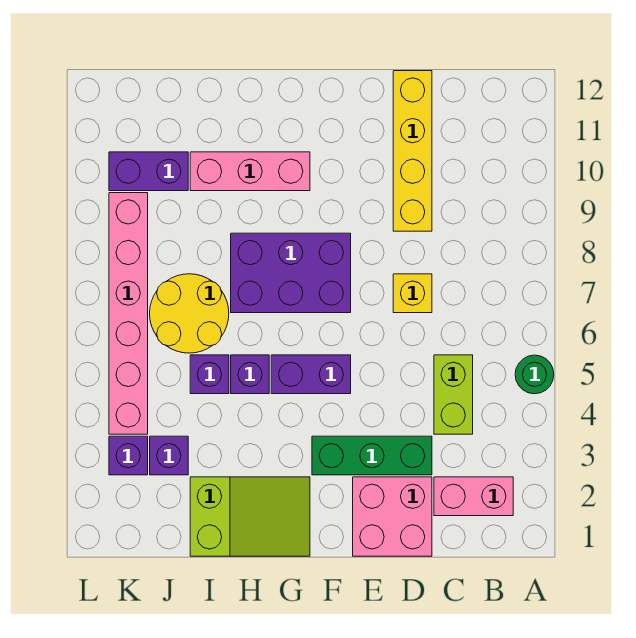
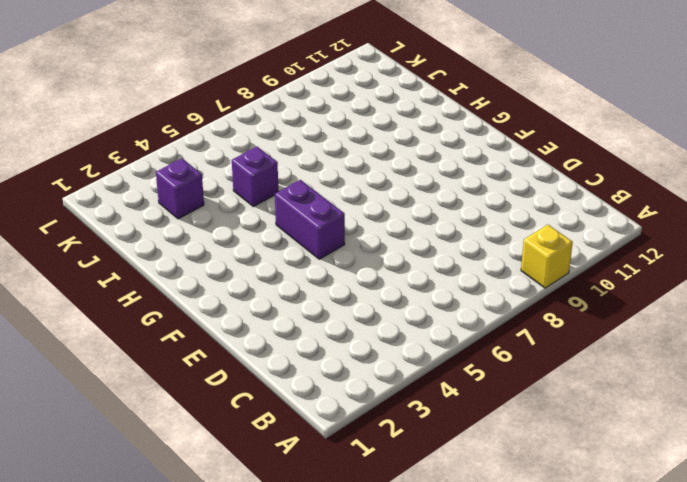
yellow 1x1 brick [521,225,573,288] -> yellow 1x1 brick moved to [393,274,432,313]
none -> green 1x1 round brick [515,355,554,394]
none -> pink 1x2 brick [434,477,513,516]
none -> lime 1x2 brick [434,355,473,434]

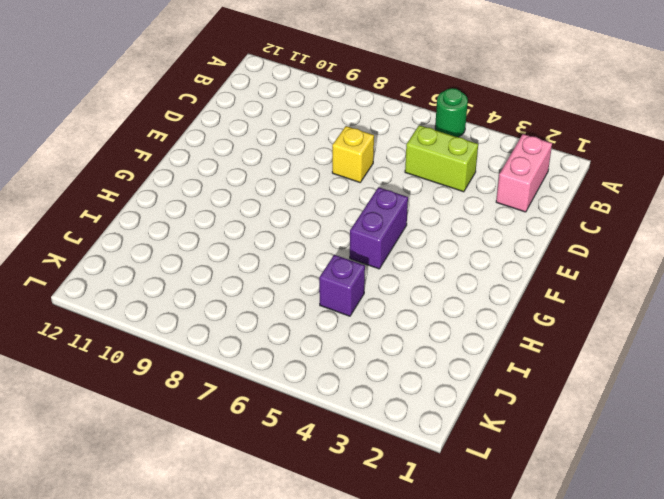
none -> pink 2x2 brick [353,477,432,556]
none -> green 1x3 brick [312,436,432,475]
none -> yellow 1x4 brick [393,71,432,231]

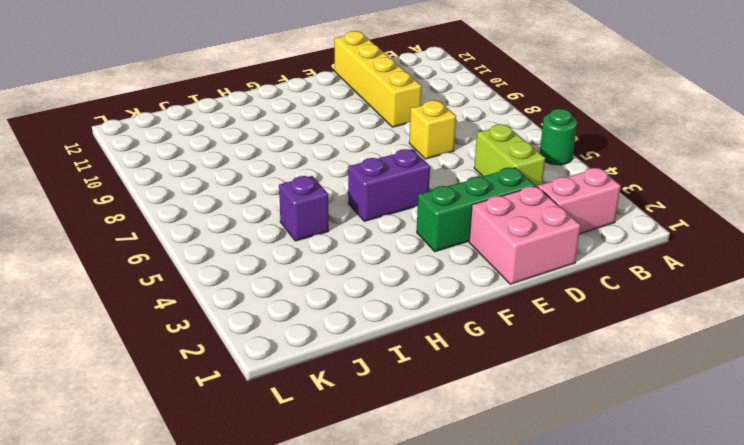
none -> purple 2x3 brick [231,233,351,313]
none -> lime 2x3 slope [190,477,310,556]
none -> pink 1x3 brick [190,152,310,191]

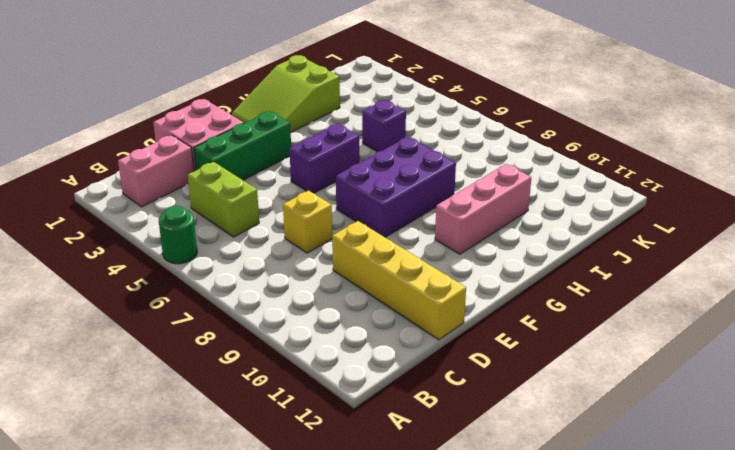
none -> purple 1x1 brick [231,355,269,394]
none -> yellow 2x2 round brick [150,274,229,353]
none -> purple 1x1 brick [150,436,188,475]

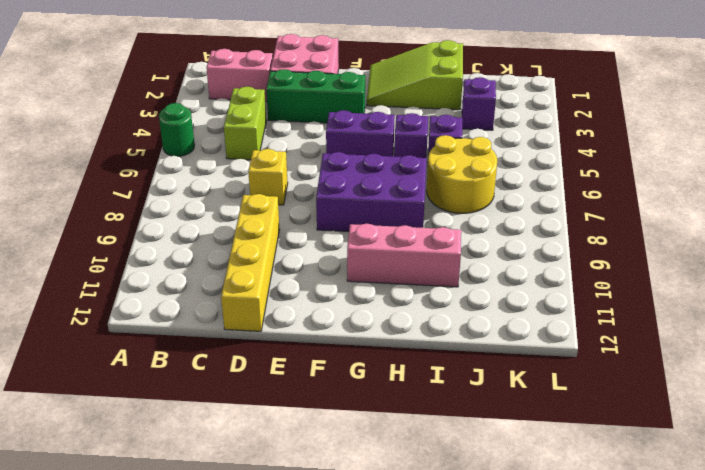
none -> purple 1x2 brick [109,152,188,191]
none -> purple 1x1 brick [109,436,148,475]
none -> pink 1x6 brick [109,193,148,434]

